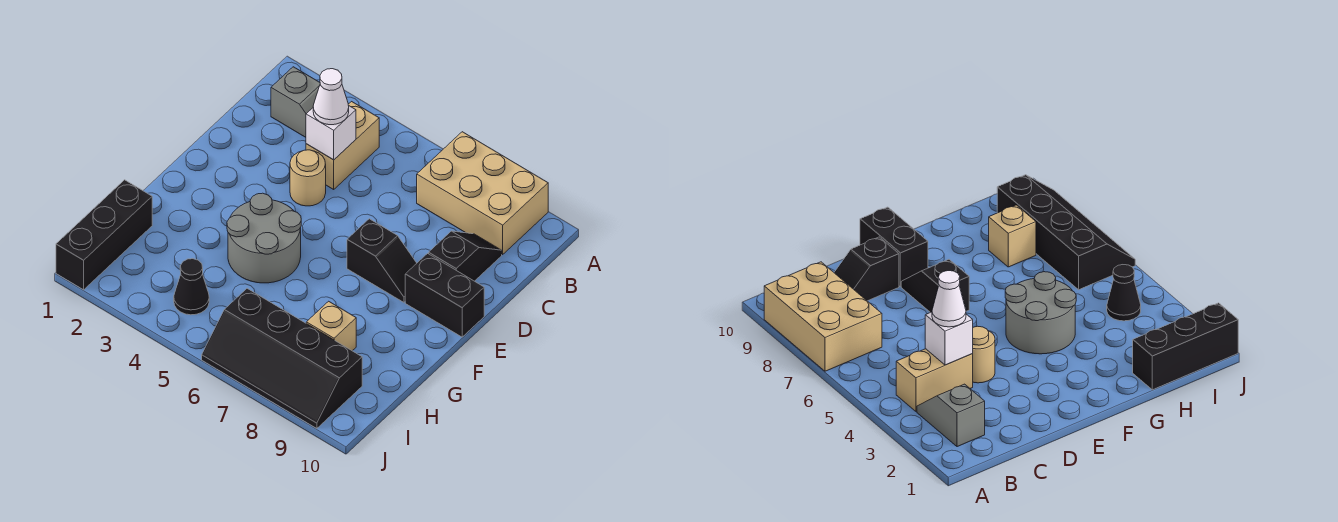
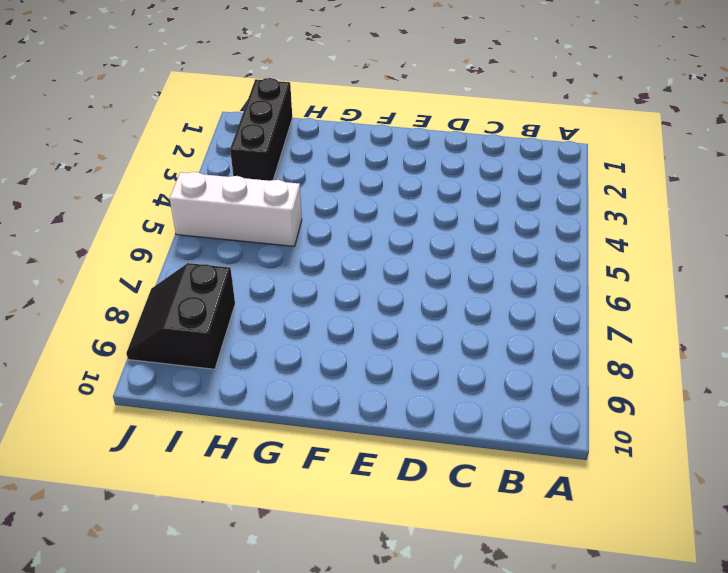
white 1x3 brick [170,172,302,246] -> none
black 1x3 brick [230,78,292,181] -> black 1x3 brick turned to [56,180,152,290]
black 2x2 slope [126,263,235,369] -> black 2x4 slope [202,289,362,429]
none -> tan 2x3 brick [417,132,548,254]
none -> grey 1x2 slope [271,67,320,137]
none -> tan 1x2 brick [306,102,379,189]

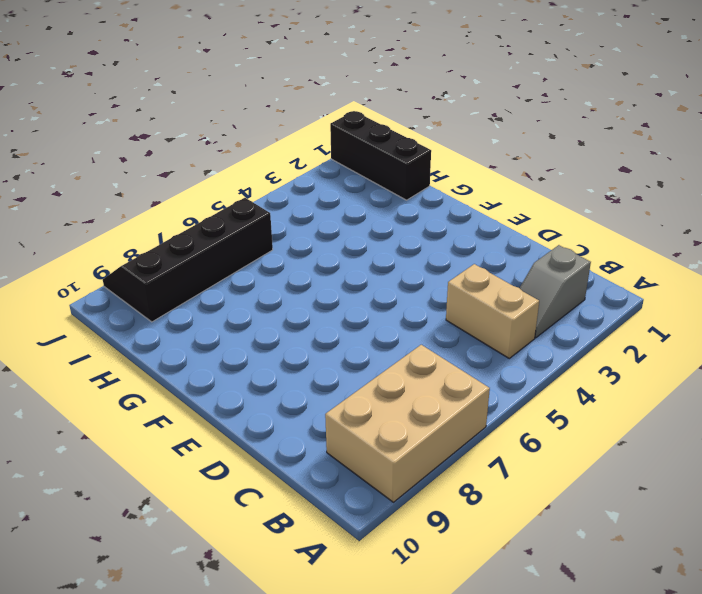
none -> black 1x2 slope [429,231,502,281]
none -> tan 1x1 round brick [290,150,326,206]
none -> black 1x2 slope [347,219,417,302]

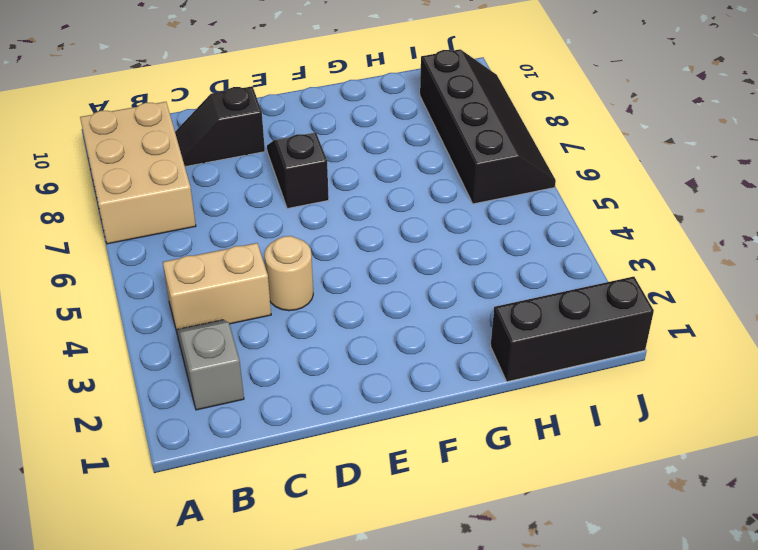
none -> black 1x2 brick [405,254,484,337]
none -> grey 2x2 round brick [227,193,301,283]
none -> tan 1x1 brick [306,301,356,351]

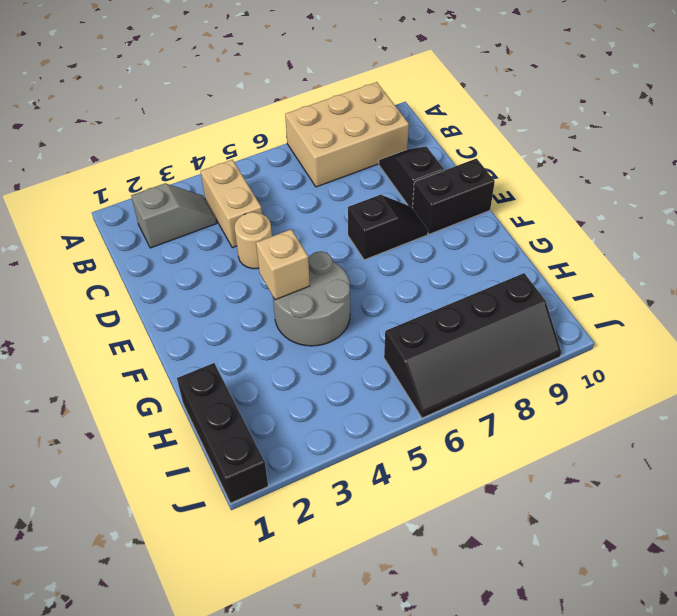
tan 1x1 brick [256,229,310,300] -> tan 1x1 brick moved to [306,301,356,351]
none -> black 1x1 cone [174,259,209,315]
none -> white 1x1 brick [306,106,356,160]
none -> white 1x1 cone [313,69,349,125]

